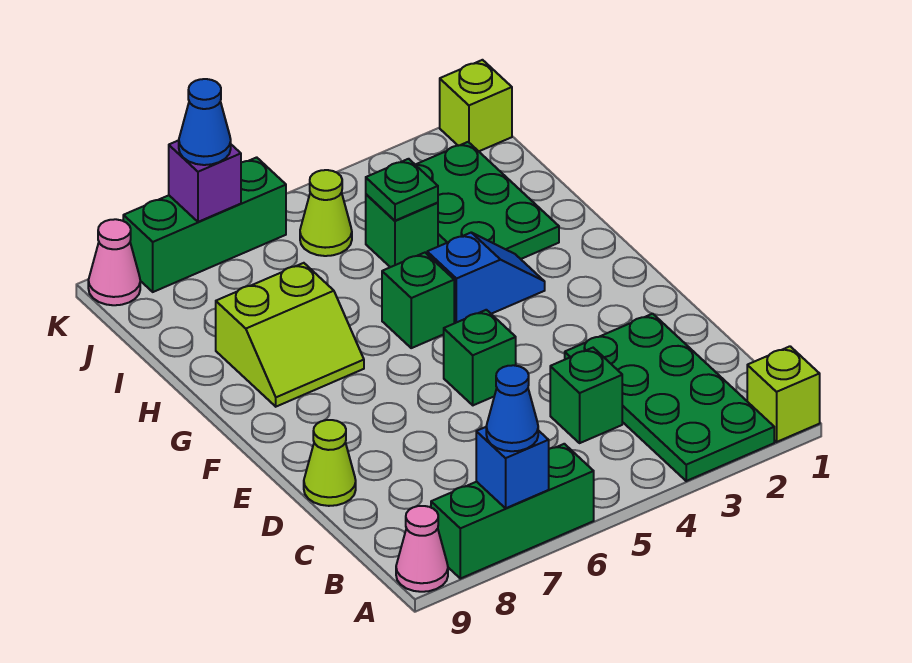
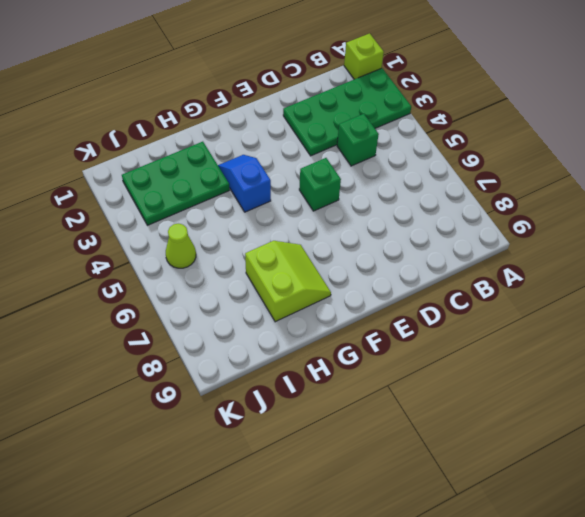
none -> green 1x3 brick [431,444,594,579]
none -> pink 1x1 cone [396,506,448,592]
none -> lime 1x1 cone [304,420,356,506]

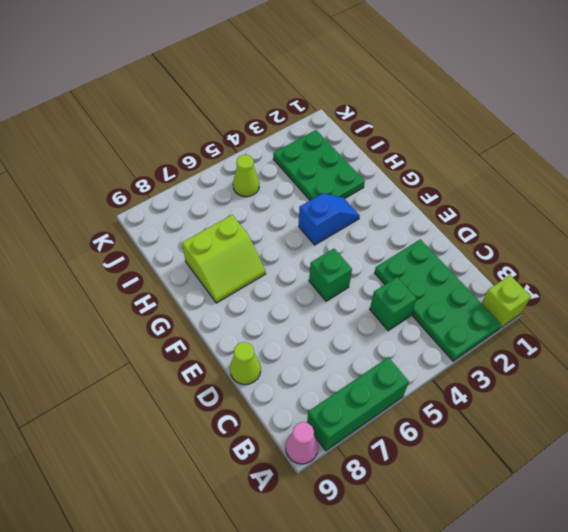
none -> green 1x1 brick [382,253,454,348]
none -> green 1x1 brick [366,194,438,267]
none -> lime 1x1 brick [440,60,512,151]

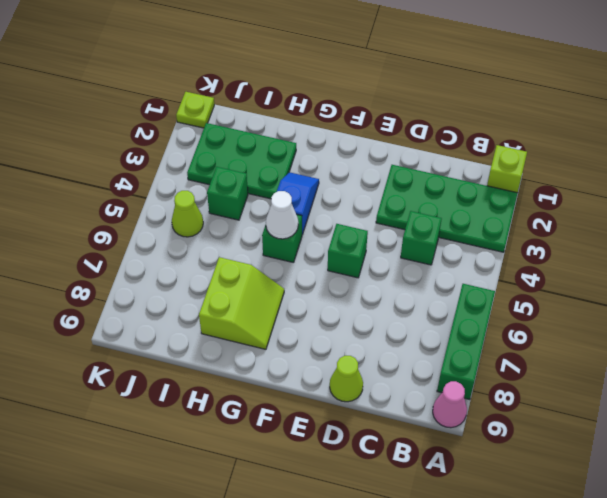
white 1x1 cone [266,191,298,239] -> none
lime 1x1 plate [176,92,214,128] -> lime 1x1 brick [440,60,512,151]
none -> green 1x3 brick [123,157,286,292]
none -> pink 1x1 cone [88,219,140,305]
none -> blue 1x1 brick [476,427,549,508]

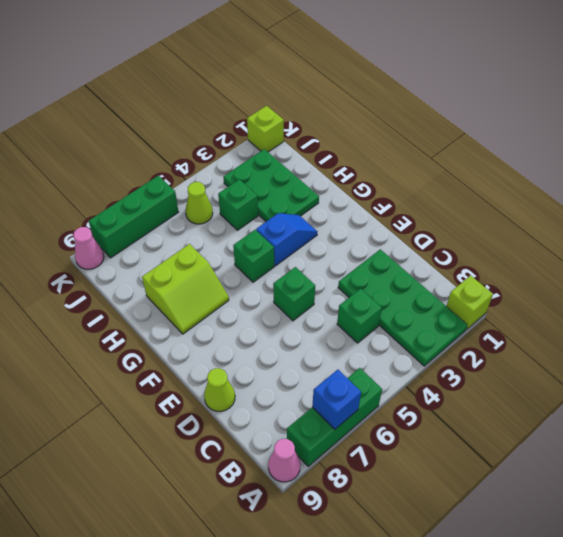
none -> green 1x1 plate [366,159,438,221]
none -> purple 1x1 brick [169,140,241,222]
none -> blue 1x1 cone [486,365,538,451]

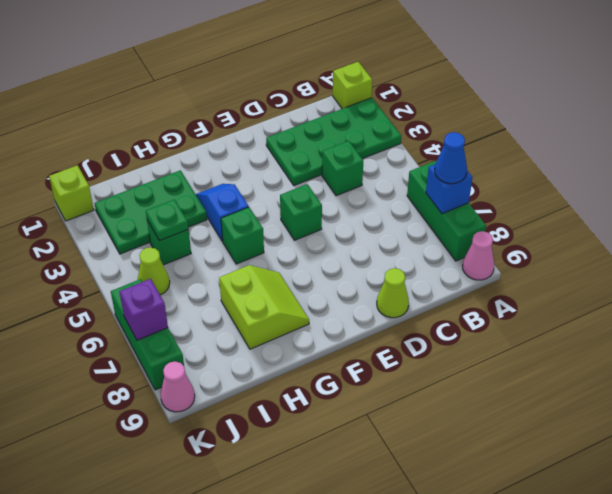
none -> blue 1x1 cone [179,79,231,165]

